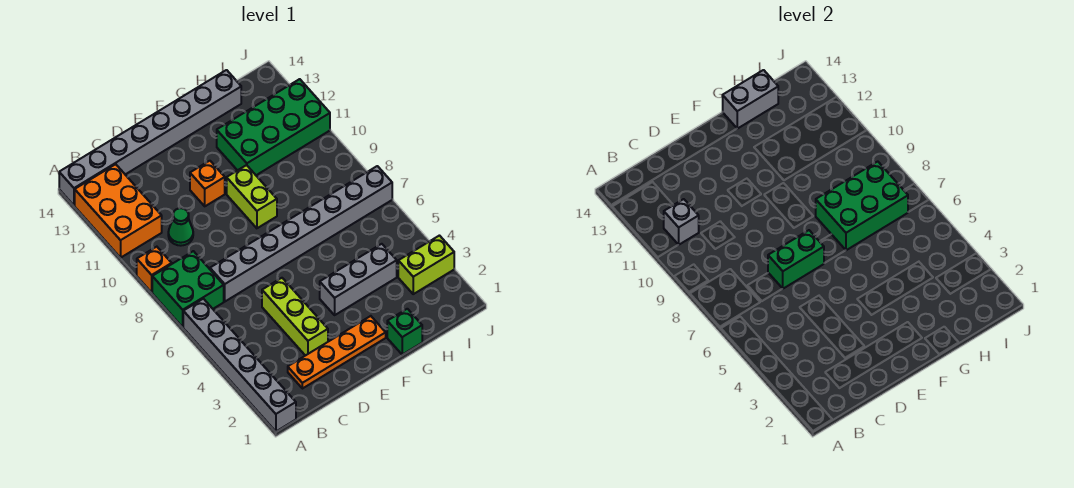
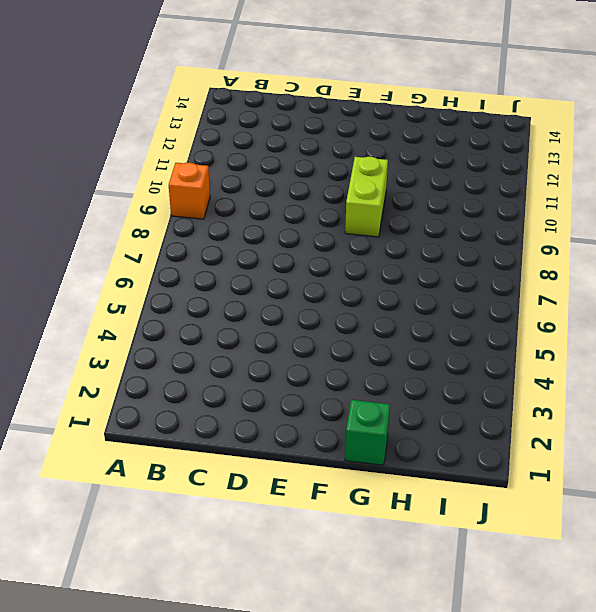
none -> grey 1x6 brick [183,299,296,431]
none -> green 2x2 brick [152,251,224,327]
none -> orange 2x3 brick [75,164,162,258]

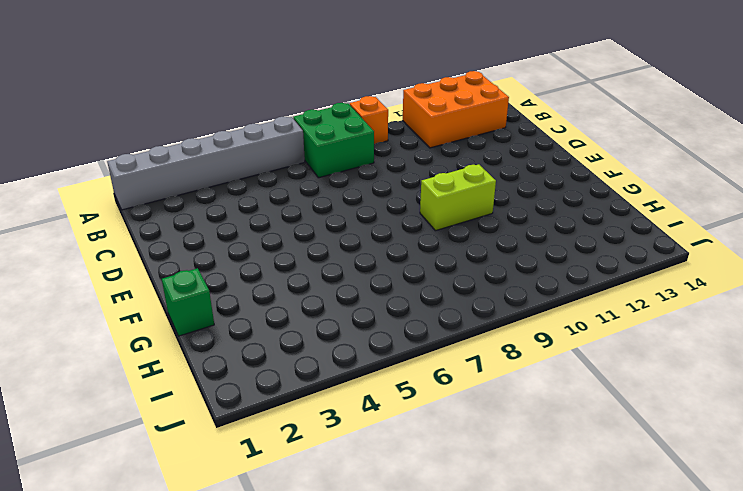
none -> grey 1x8 brick [59,70,241,205]
none -> orange 1x4 plate [288,316,386,389]
none -> grey 1x8 brick [210,166,392,301]

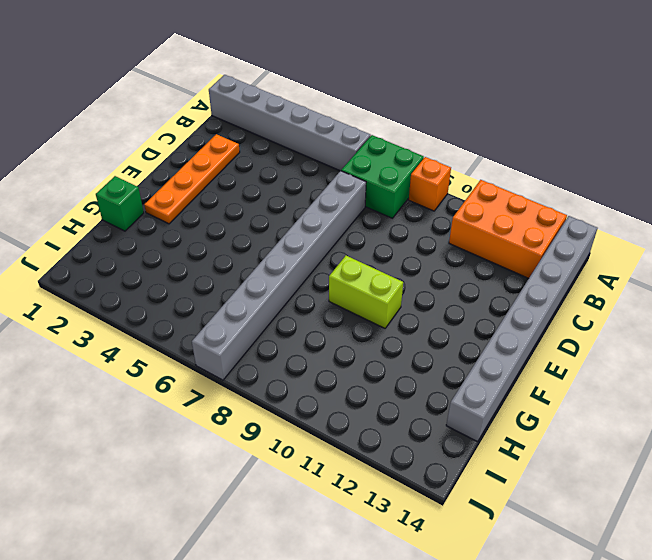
none -> green 1x1 cone [168,208,193,246]
none -> lime 1x3 brick [262,278,328,356]
none -> orange 1x1 brick [190,161,225,206]

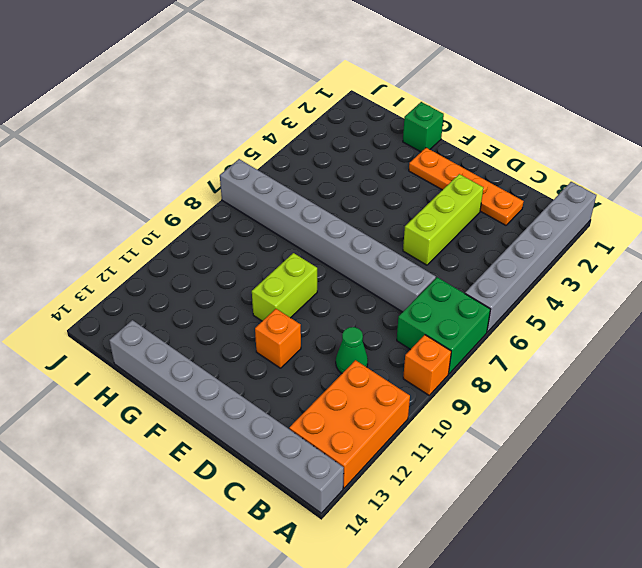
none -> grey 1x3 brick [320,244,397,315]
none -> green 2x4 brick [217,79,330,175]
none -> lime 1x2 brick [398,236,454,294]

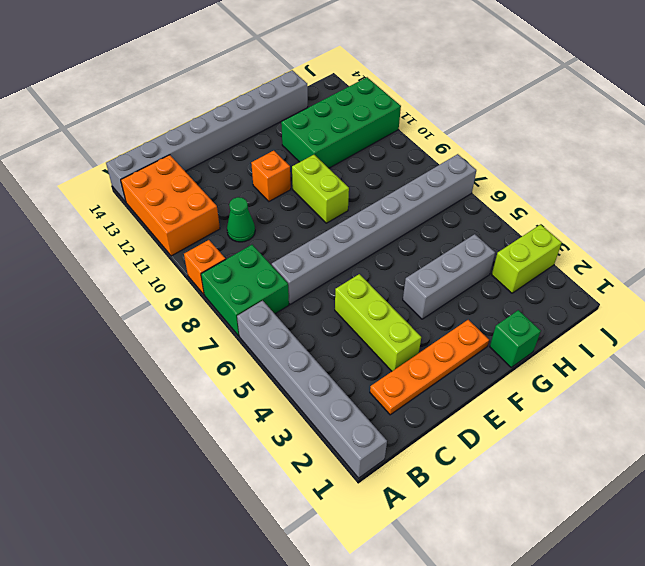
none -> grey 1x1 brick [664,199,699,245]
none -> green 1x2 brick [768,230,824,289]
none -> green 2x3 brick [816,161,908,250]

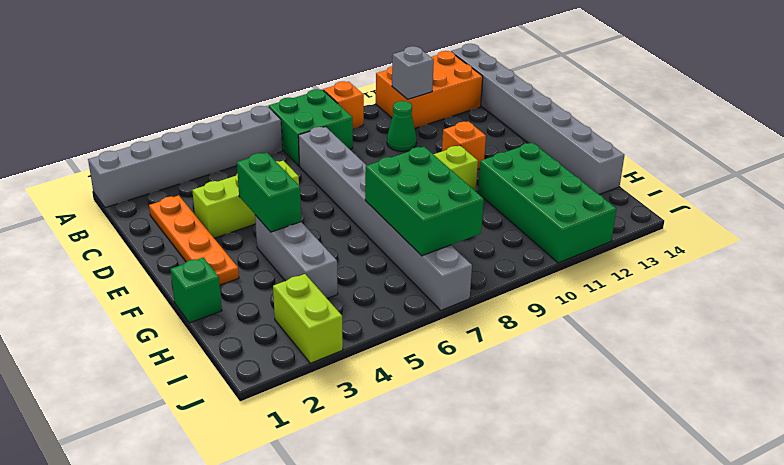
green 1x2 brick [237,153,301,232] -> green 1x2 brick moved to [768,230,824,289]
none -> grey 1x2 brick [723,70,778,129]

